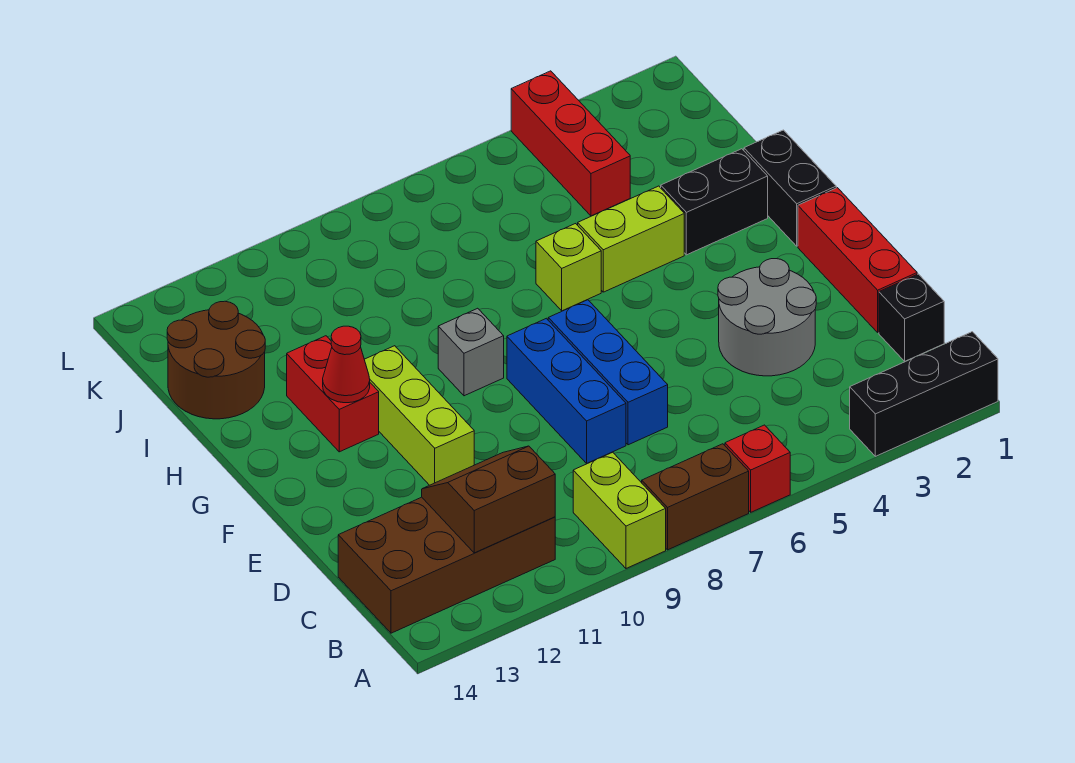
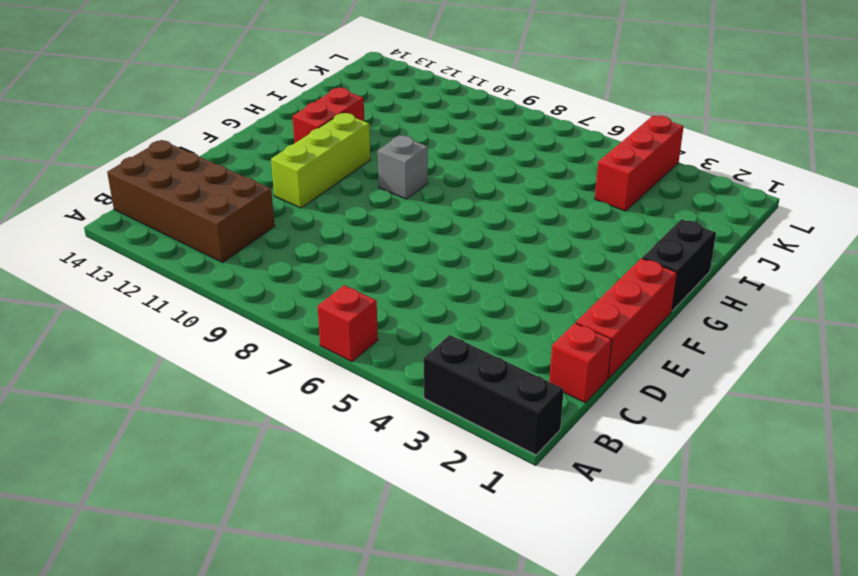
red 1x1 brick [549,323,612,403] -> black 1x1 brick [879,274,944,361]
none -> brown 1x2 brick [641,444,749,550]
none -> lime 1x2 brick [573,452,666,568]
none -> grey 2x2 round brick [718,259,816,376]

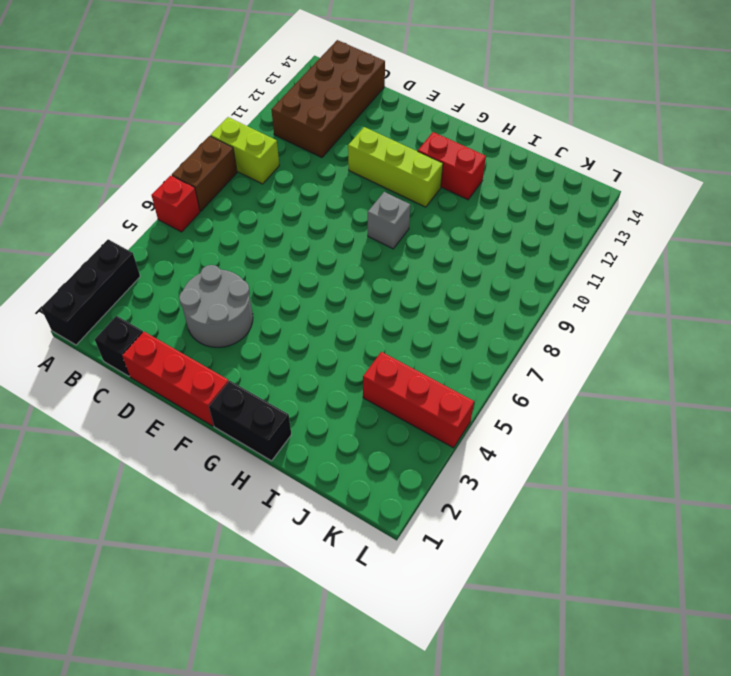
none -> blue 1x3 brick [548,300,668,445]
none -> blue 1x3 brick [507,318,626,463]
none -> black 1x2 brick [660,149,768,255]

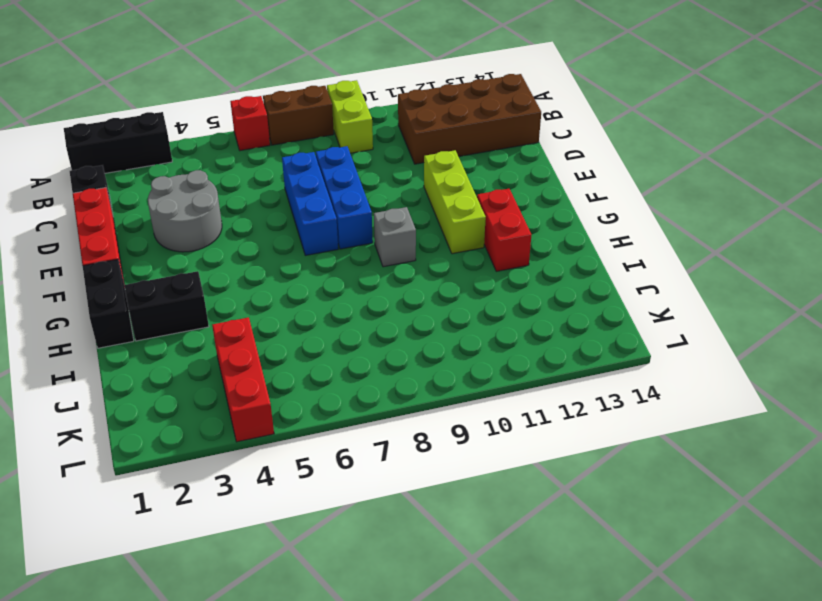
none -> lime 1x2 brick [578,186,684,292]
none -> lime 1x1 brick [536,224,601,311]
none -> brown 2x2 round brick [167,301,265,419]

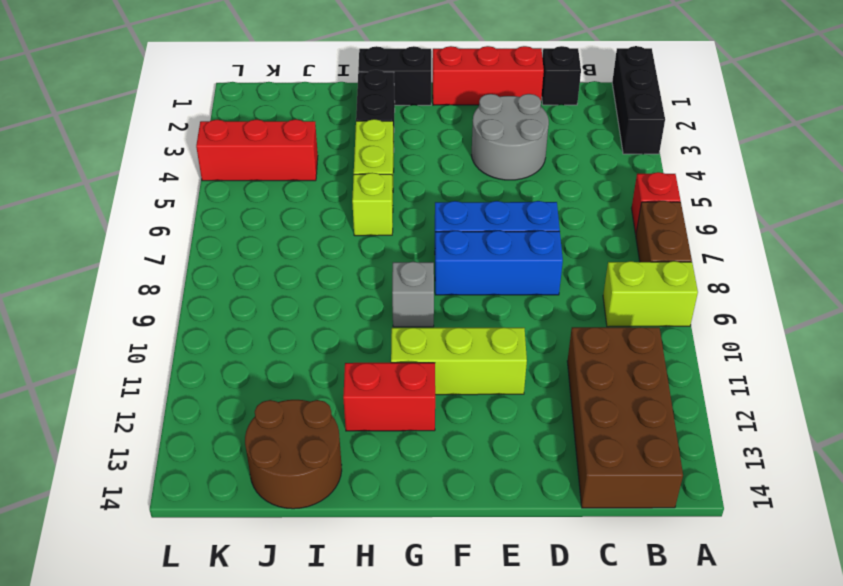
none -> brown 2x2 slope [422,446,555,553]
none -> red 1x1 cone [323,326,370,403]

